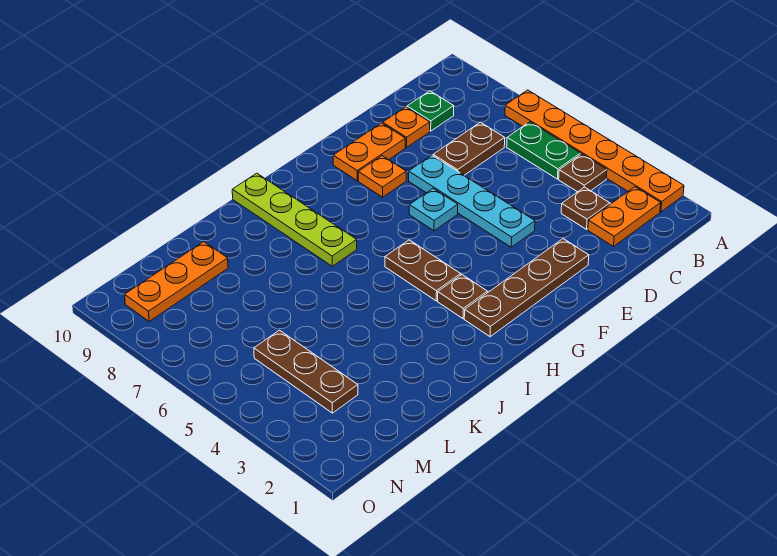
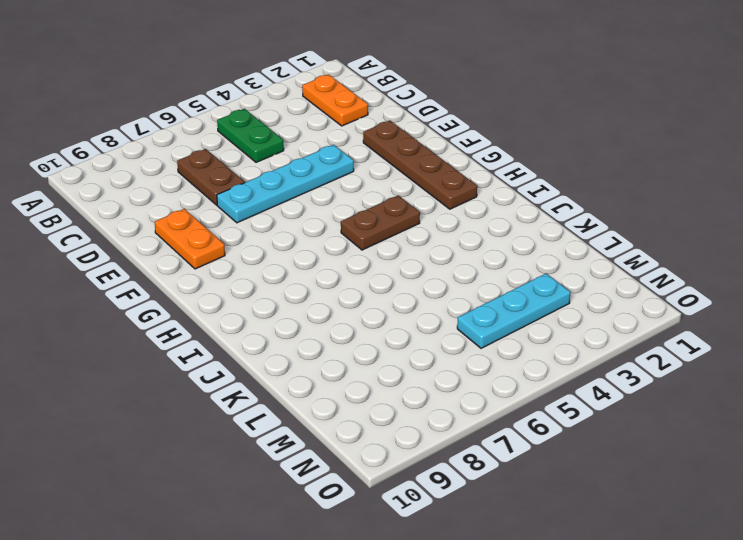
green 1x2 plate [217,109,284,162] -> green 1x2 plate turned to [507,122,581,179]
cyan 1x3 plate [457,274,570,348] -> brown 1x3 plate [254,330,358,413]
none -> orange 1x6 plate [505,90,684,212]
none -> brown 1x1 plate [559,154,607,192]
none -> brown 1x1 plate [561,187,610,229]

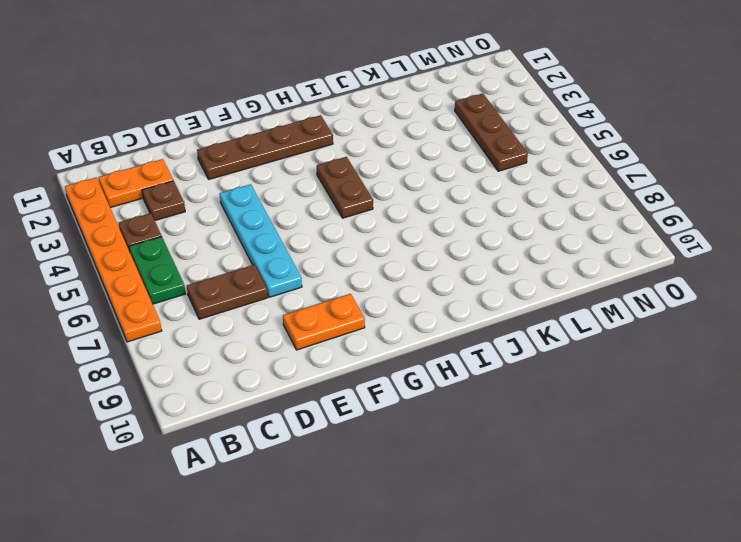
none -> green 1x1 plate [407,91,454,131]
none -> orange 1x1 plate [383,107,430,147]
none -> cyan 1x1 plate [409,189,458,231]

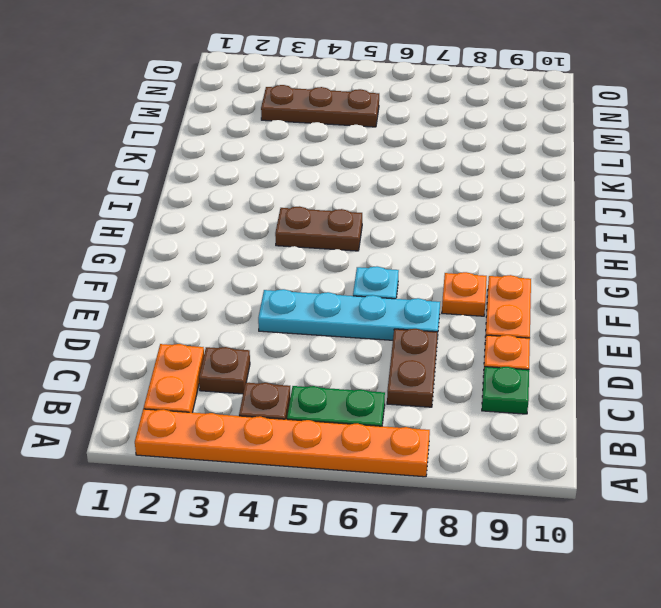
none -> brown 1x4 plate [464,239,589,337]
none -> brown 1x1 plate [438,275,487,319]
none -> lime 1x4 plate [232,173,357,266]

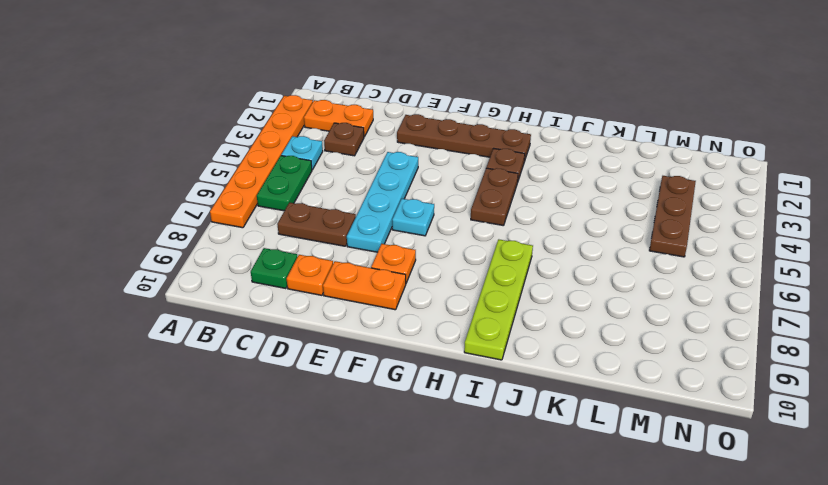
cyan 1x1 plate [281,136,323,170] -> brown 1x1 plate [559,154,607,192]
none -> orange 1x3 plate [125,242,228,321]

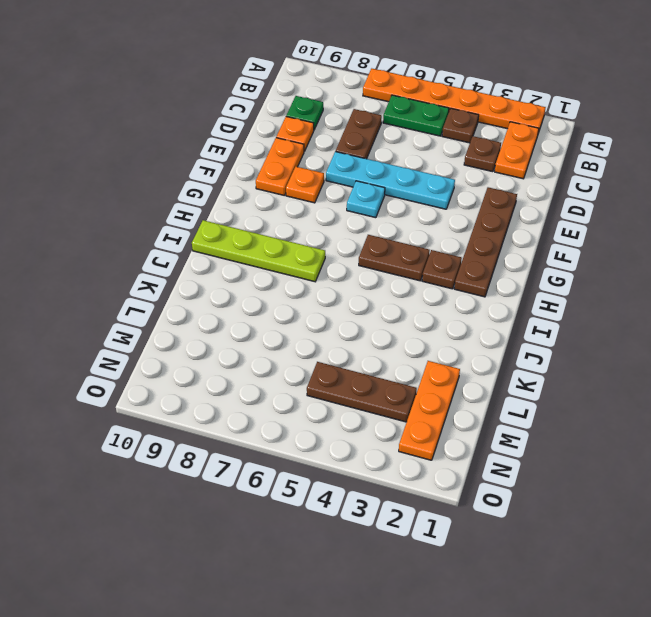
orange 1x3 plate [399,361,460,460] -> orange 1x3 plate moved to [125,242,228,321]

